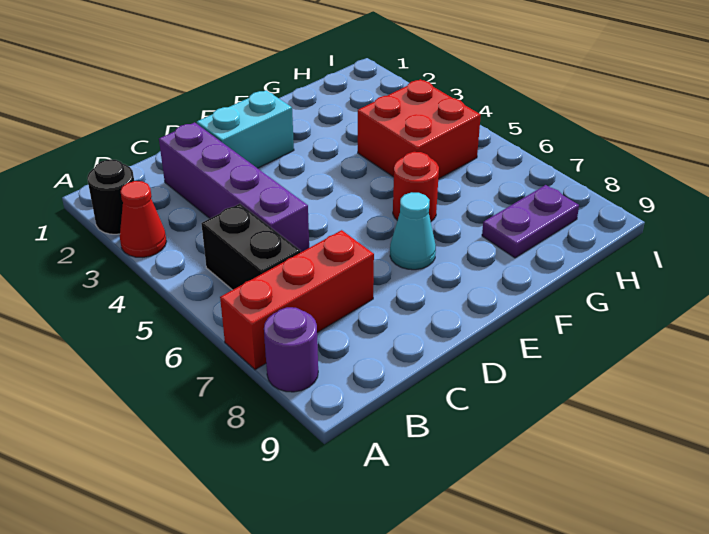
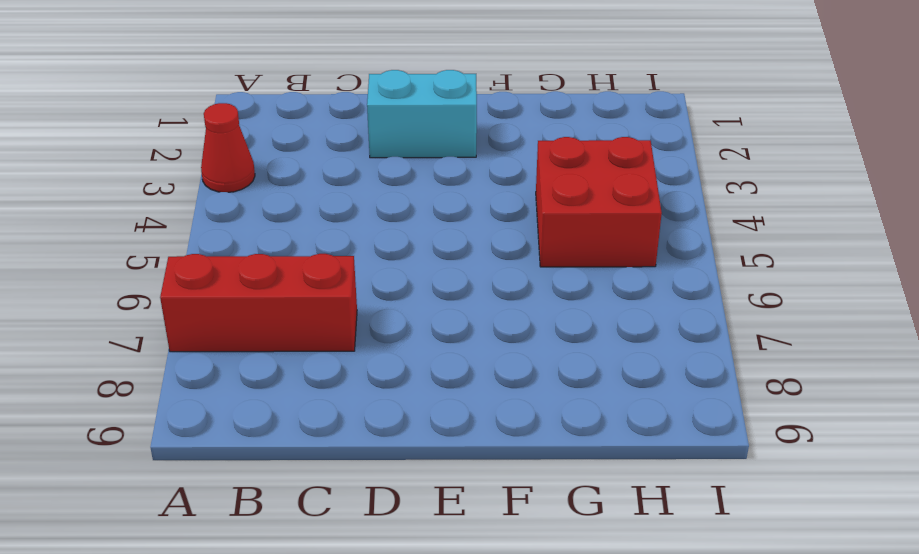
none -> black 1x1 round brick [87,159,134,234]
none -> purple 1x1 round brick [264,307,318,392]

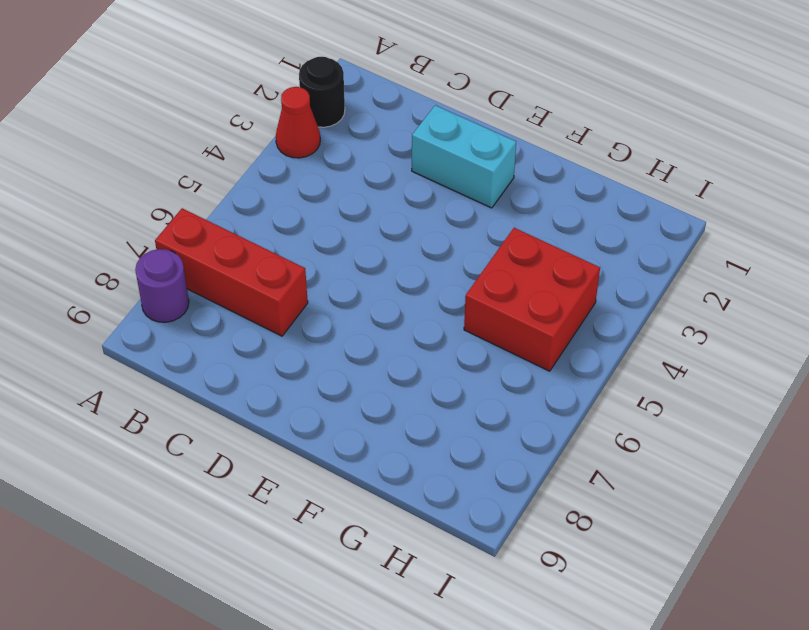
none -> black 1x2 brick [201,204,301,290]
none -> purple 1x4 brick [159,122,309,252]

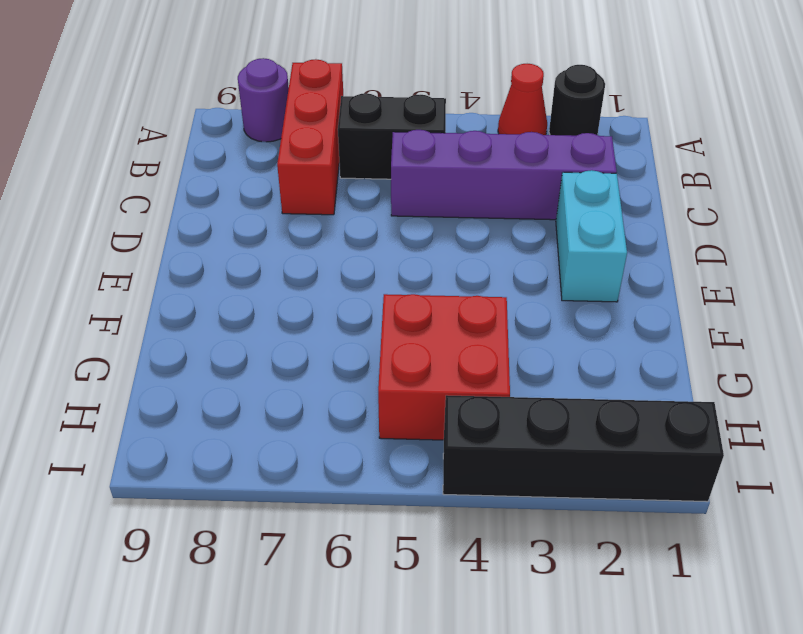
black 1x4 brick [443,395,724,502] -> none
none -> cyan 1x1 cone [390,192,436,270]
none -> red 1x1 round brick [393,152,439,221]

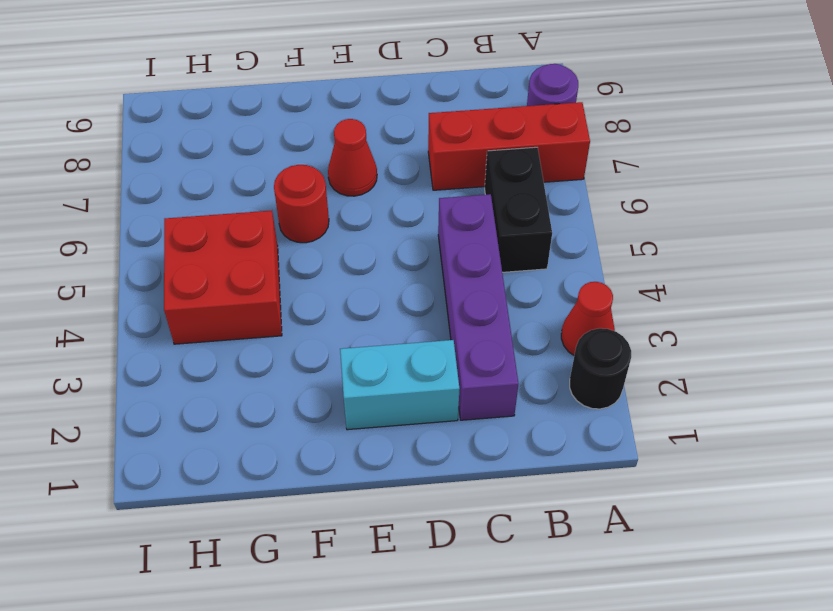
red 1x1 cone [328,119,377,196] -> cyan 1x1 cone [390,192,436,270]
none -> purple 1x2 plate [482,185,579,258]

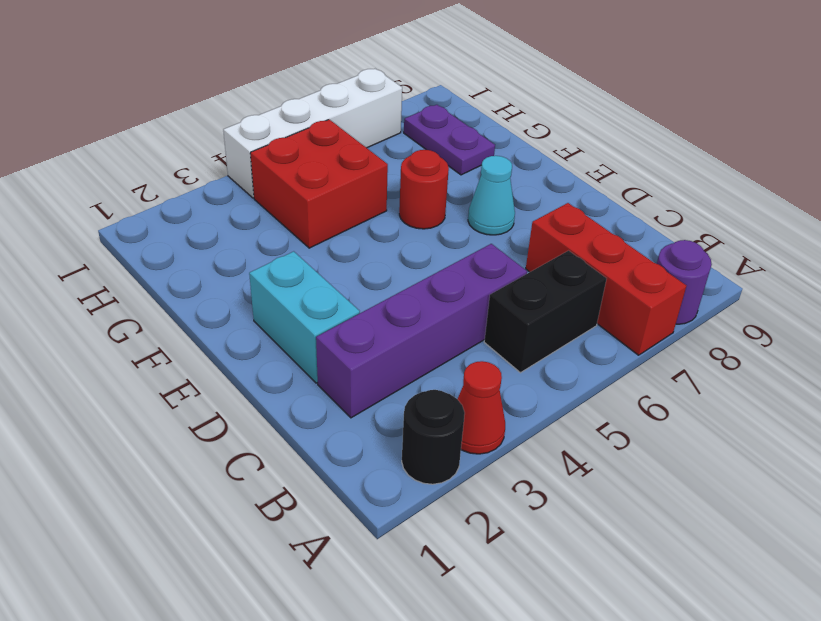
white 1x4 brick [223,69,402,198] -> none

